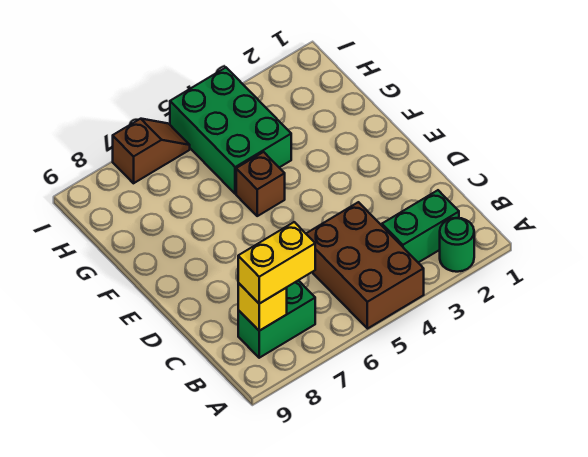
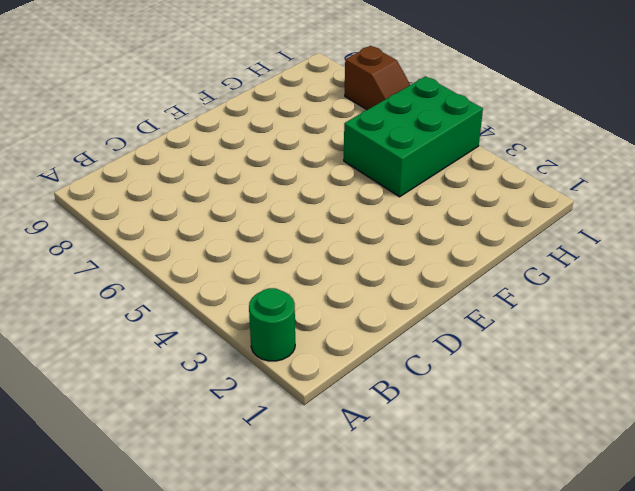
none -> brown 2x3 brick [306,202,424,329]
none -> green 1x2 brick [382,190,459,263]

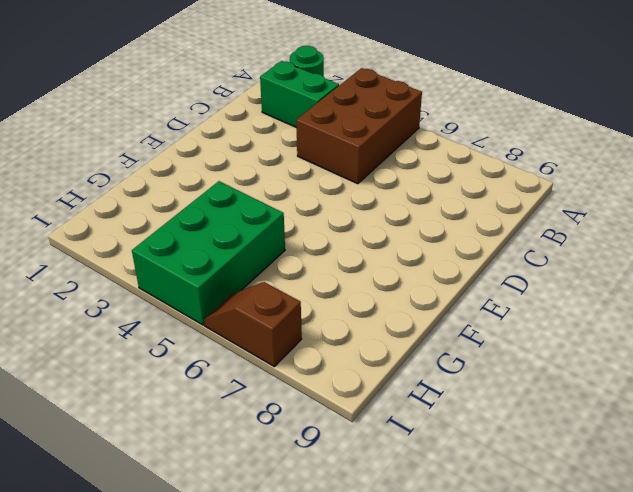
none -> green 1x2 brick [238,280,315,358]
none -> brown 1x1 brick [236,152,285,216]

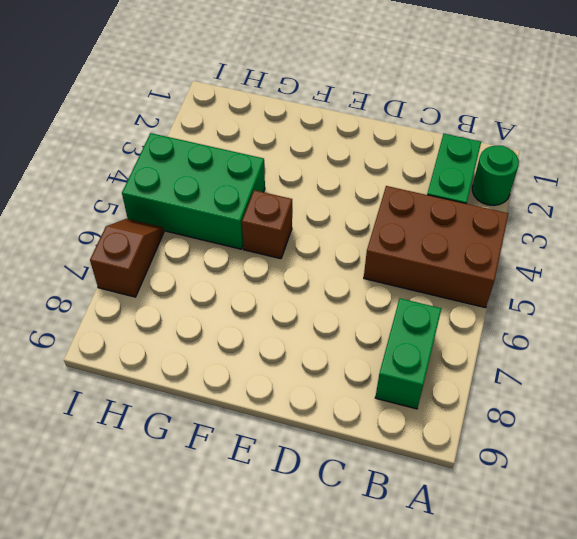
none -> yellow 1x1 brick [238,283,287,331]
none -> yellow 1x2 brick [238,222,315,304]

